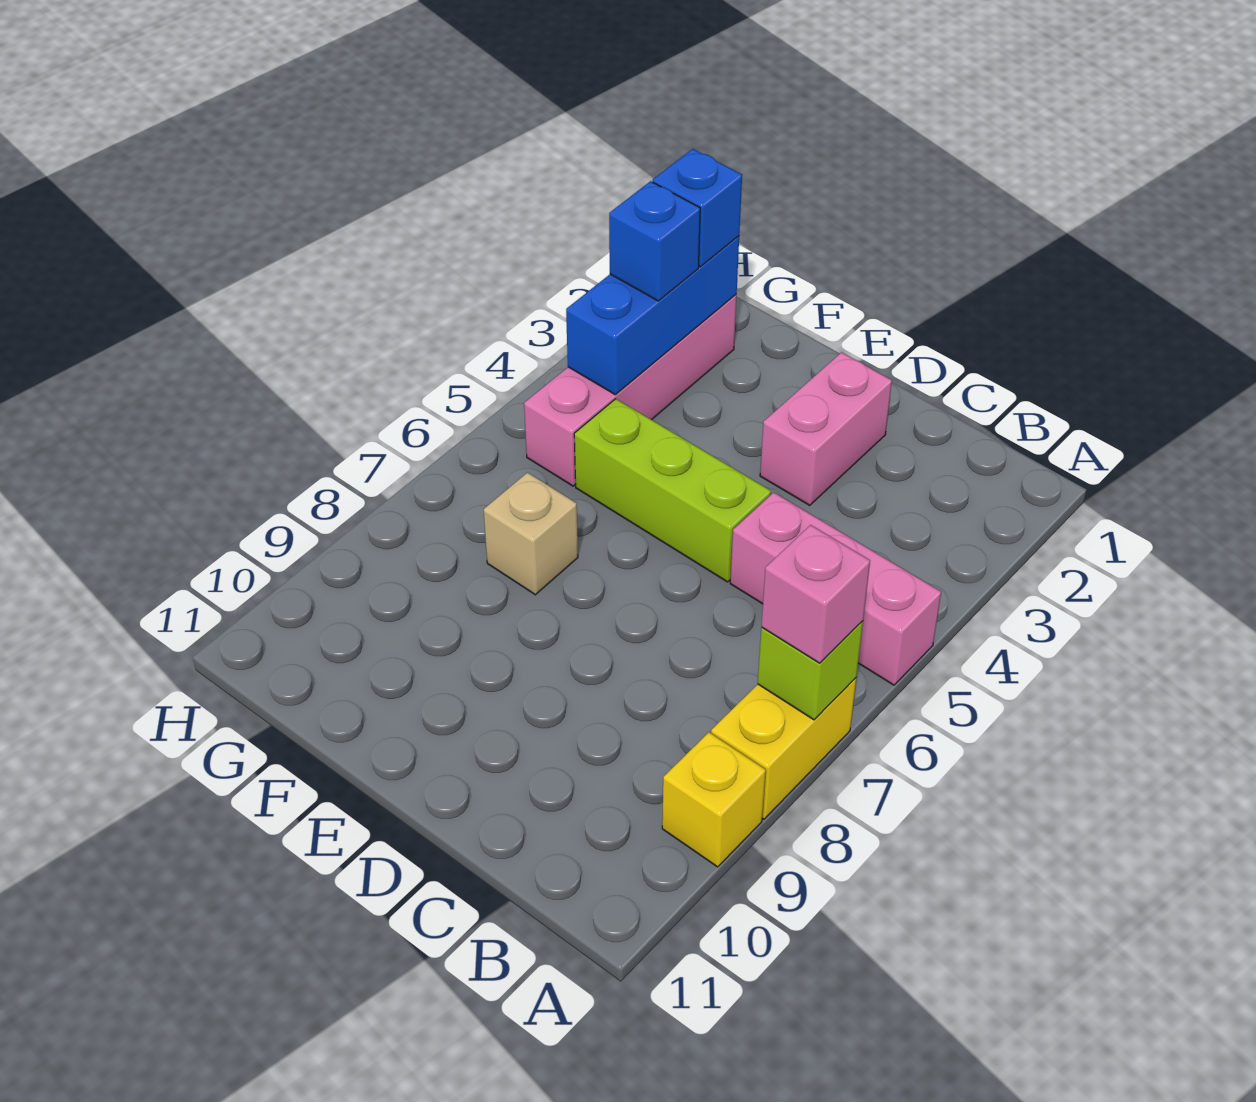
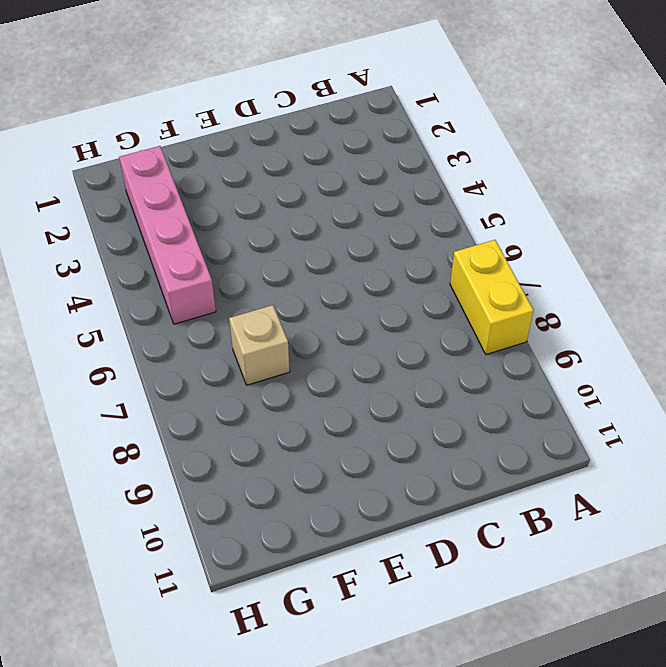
none -> pink 1x3 brick [730,492,941,685]
none -> yellow 1x1 brick [662,732,766,867]
none -> pink 1x2 brick [760,352,892,505]

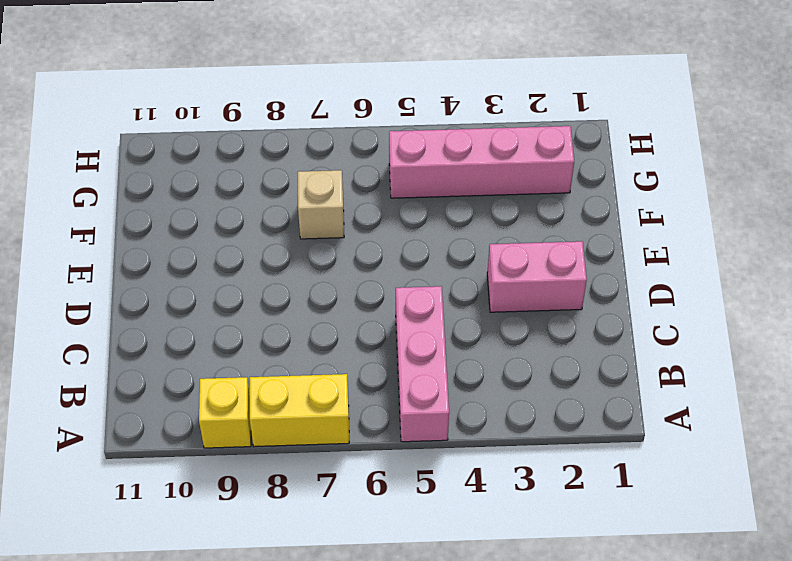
none -> lime 1x3 brick [574,399,771,582]
none -> lime 1x1 brick [758,621,863,720]
none -> blue 1x3 brick [566,236,739,395]

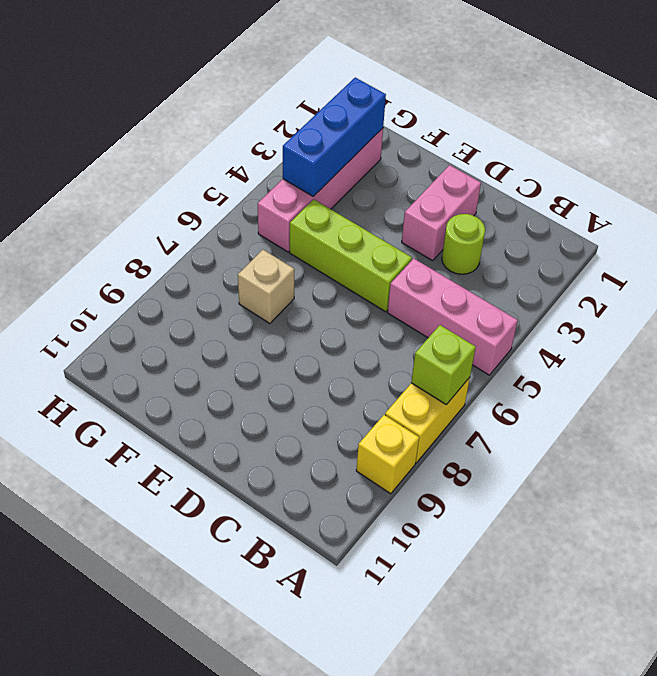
lime 1x1 round brick [442,214,485,274] -> none
none -> pink 1x1 brick [761,525,870,663]
none -> blue 1x1 brick [653,149,742,267]
none -> blue 1x1 brick [609,181,700,301]

